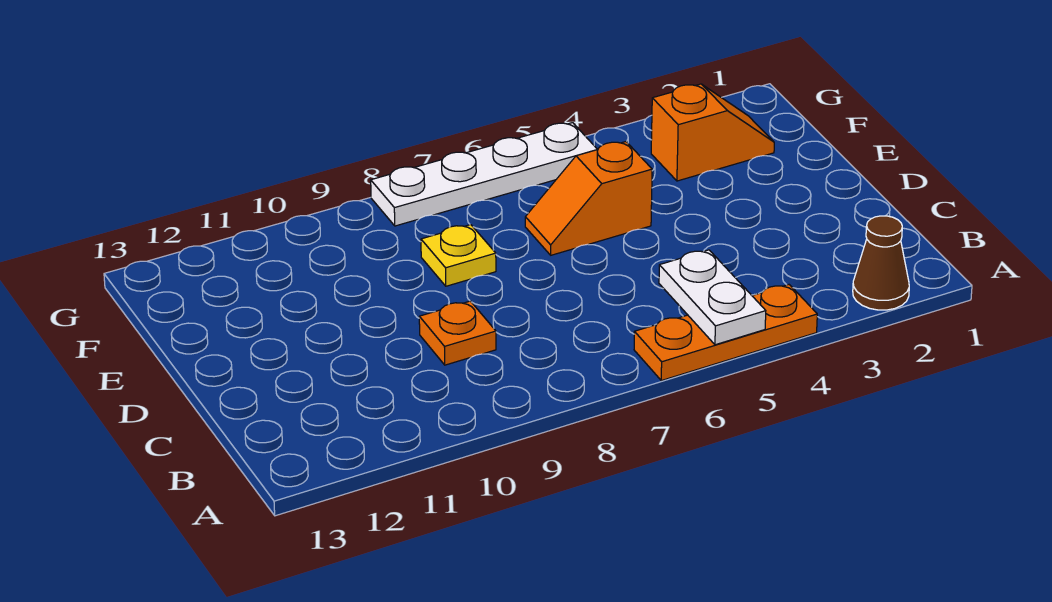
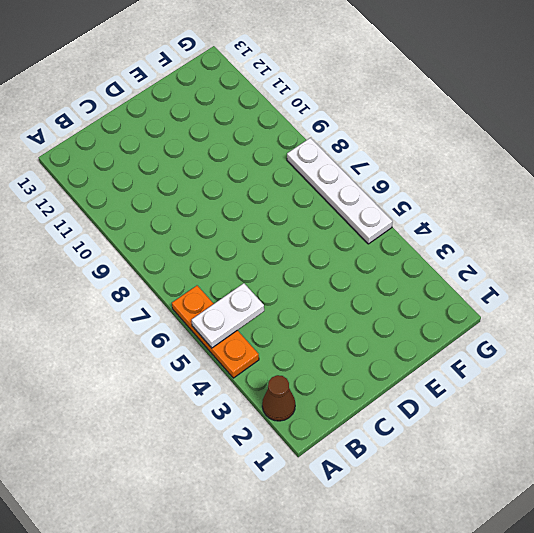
none -> orange 1x1 plate [419,301,496,365]
none -> orange 1x2 slope [525,142,652,255]

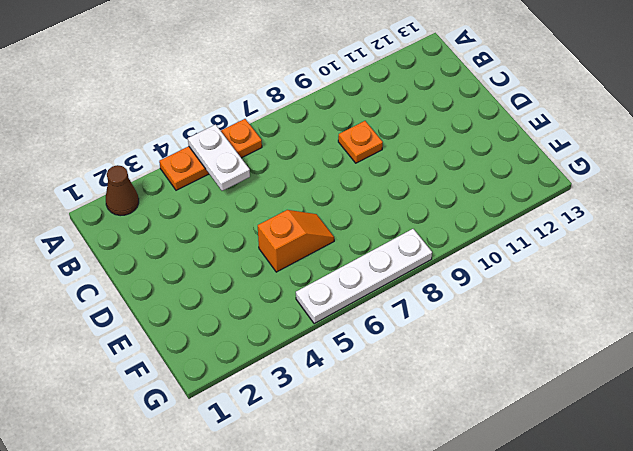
none -> yellow 1x1 plate [421,225,496,286]
none -> orange 1x2 slope [651,84,774,181]

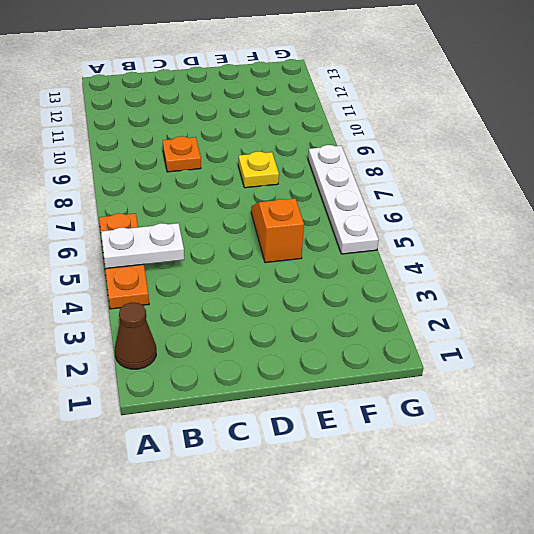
none -> orange 1x2 slope [651,84,774,181]

